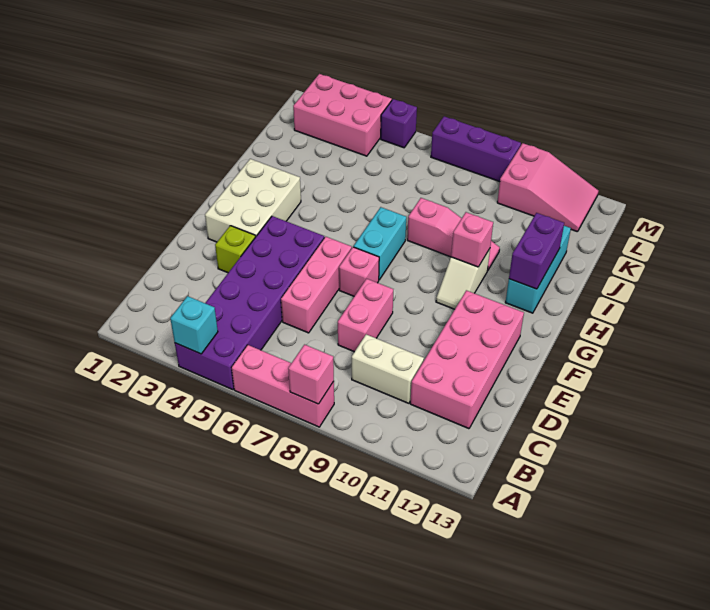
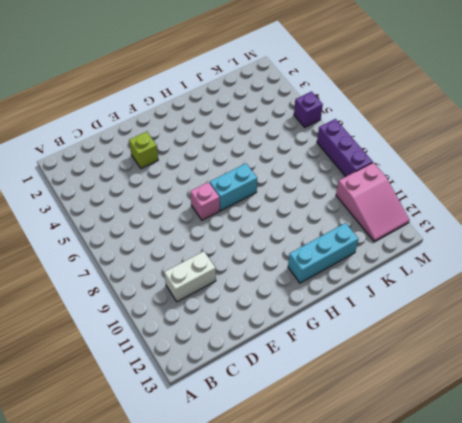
white 1x2 brick [164,251,216,302] -> white 1x2 brick turned to [352,334,424,403]
none -> purple 2x6 brick [175,216,324,390]
none -> pink 1x3 brick [232,345,334,427]
none -> pink 2x4 brick [410,290,524,429]

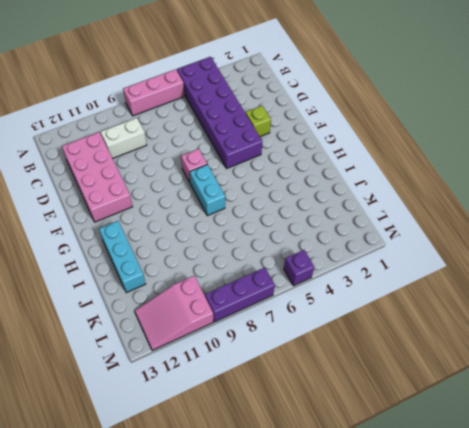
none -> pink 1x3 brick [281,237,352,333]
none -> pink 1x2 brick [338,279,393,352]
none -> white 2x3 brick [205,159,301,242]

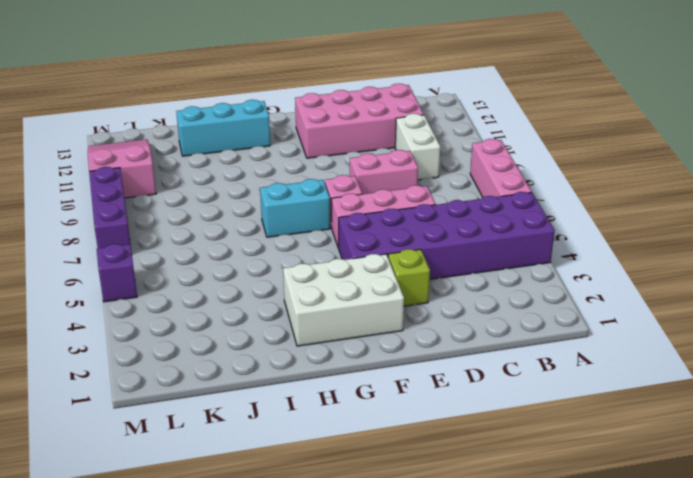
none -> white 1x2 slope [436,249,490,309]
none -> pink 1x3 slope [407,198,500,271]
none -> pink 2x3 brick [293,74,392,156]

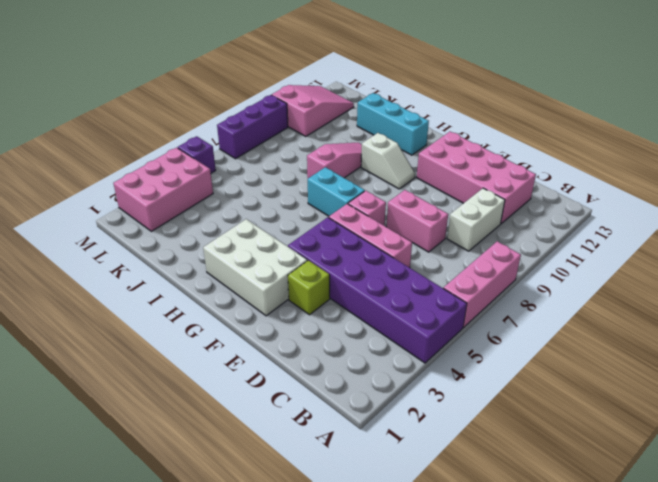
none -> cyan 1x1 brick [170,296,218,354]
none -> pink 1x1 brick [288,345,334,404]
none -> pink 1x1 brick [451,212,493,267]

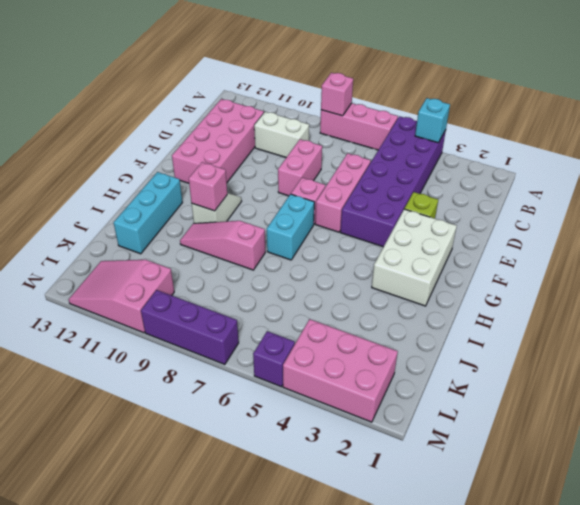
none -> purple 1x2 brick [509,213,564,289]

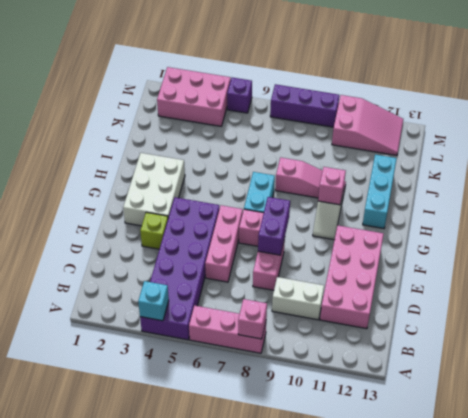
purple 1x2 brick [258,197,290,255] -> purple 1x2 brick moved to [509,213,564,289]

